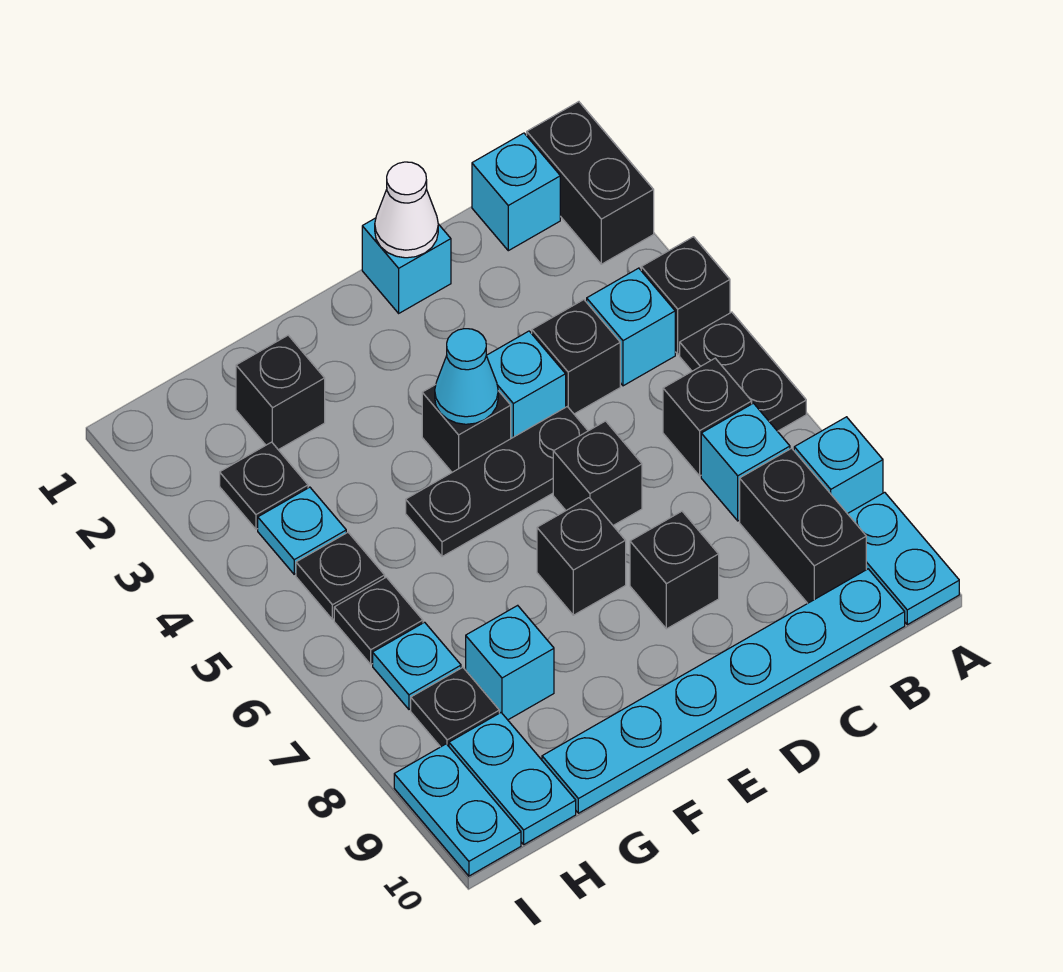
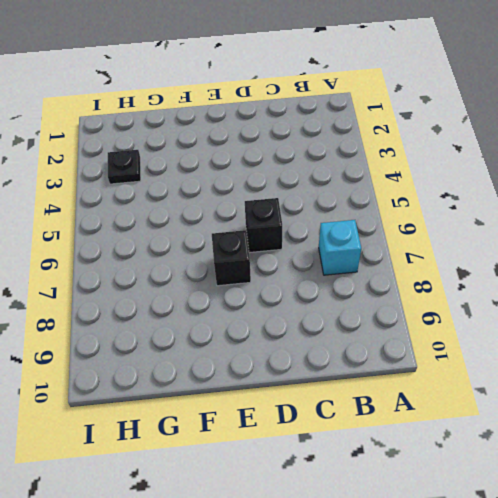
none -> black 1x2 brick [527,102,654,264]
none -> black 1x1 brick [641,237,730,354]
none -> black 1x2 plate [680,312,806,431]
none -> cyan 1x1 brick [794,417,883,514]

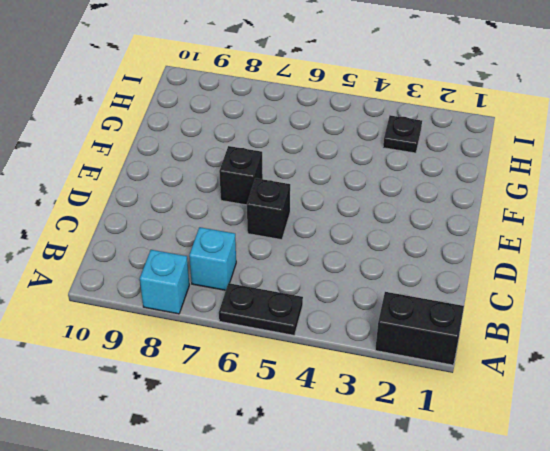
none -> black 1x1 brick [641,237,730,354]
none -> cyan 1x2 plate [848,492,959,625]
none -> cyan 1x1 brick [472,133,560,251]
none -> cyan 1x1 brick [587,268,675,386]

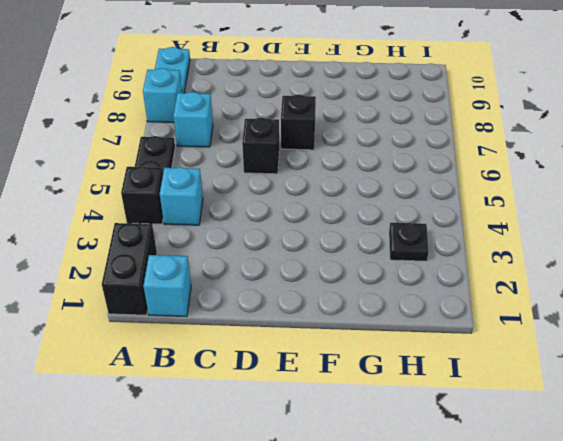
none -> black 1x1 brick [663,358,752,476]
none -> black 1x2 brick [740,448,866,603]
none -> cyan 1x6 plate [542,569,905,813]
none -> black 1x1 brick [532,300,620,414]

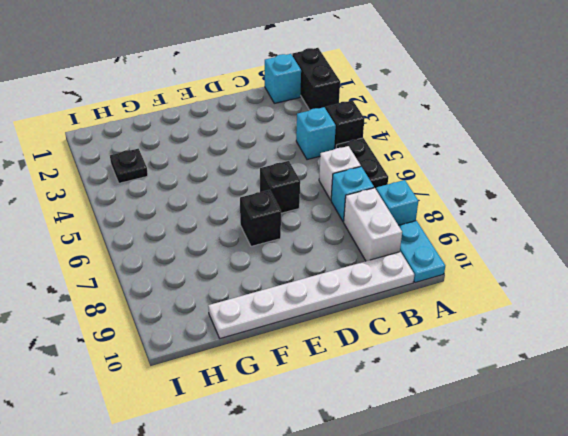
white 1x1 brick [319,146,361,200] -> black 1x1 brick [663,358,752,476]
white 1x2 brick [344,188,402,261] -> black 1x2 brick [740,448,866,603]
white 1x6 plate [208,252,414,338] -> cyan 1x6 plate [542,569,905,813]
none -> black 1x1 brick [532,300,620,414]
none -> cyan 1x1 brick [362,218,451,313]
none -> cyan 1x1 brick [486,331,566,438]
none -> black 1x3 plate [406,407,588,557]

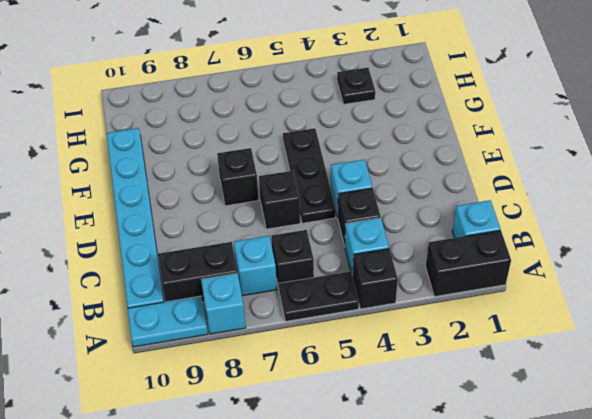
none -> cyan 1x1 brick [362,218,451,313]
none -> black 1x1 brick [630,511,719,629]
none -> black 1x1 brick [422,385,511,472]
none -> black 1x1 brick [236,335,325,450]

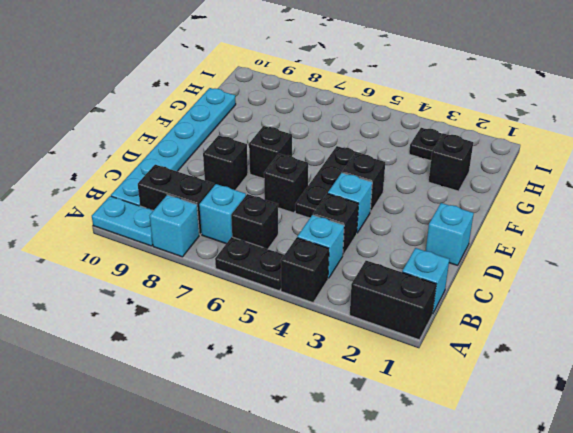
none -> cyan 1x1 brick [466,605,554,720]
none -> cyan 1x1 plate [258,487,346,574]
none -> black 1x1 plate [296,532,385,619]
none -> black 1x1 plate [334,577,423,664]

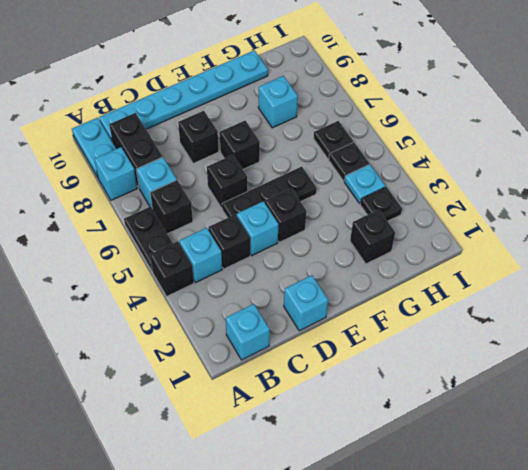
none -> black 1x2 brick [527,102,654,264]
none -> cyan 1x1 plate [373,622,461,709]
none -> black 1x1 plate [411,667,499,747]
none -> cyan 1x2 plate [449,713,576,844]

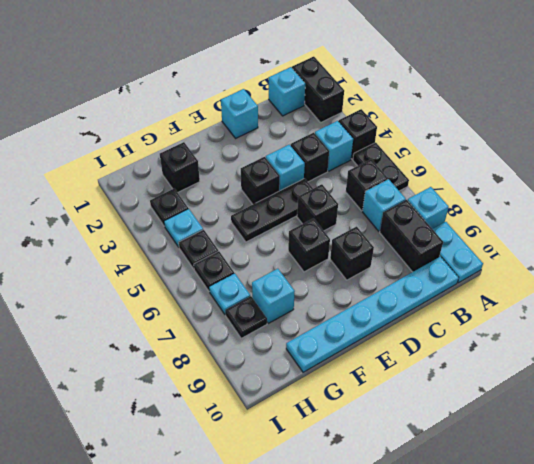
none -> cyan 1x2 plate [449,713,576,844]
none -> cyan 1x2 plate [394,744,521,876]
none -> white 1x1 cone [375,162,438,258]
none -> cyan 1x1 cone [435,329,498,424]

